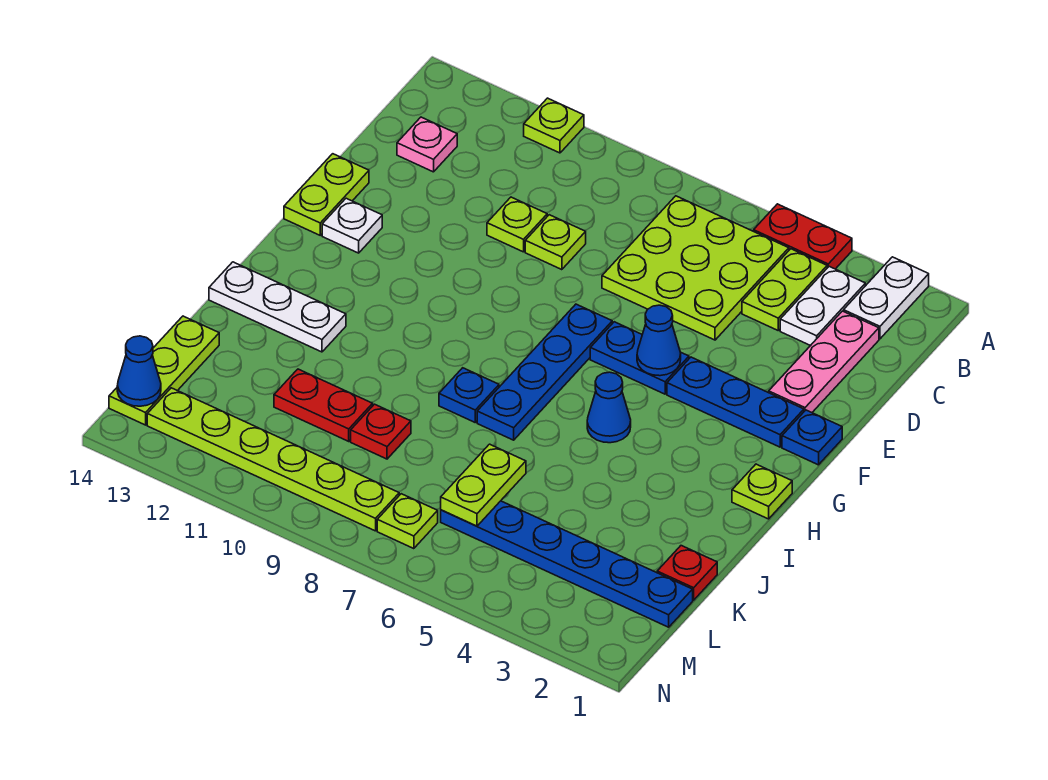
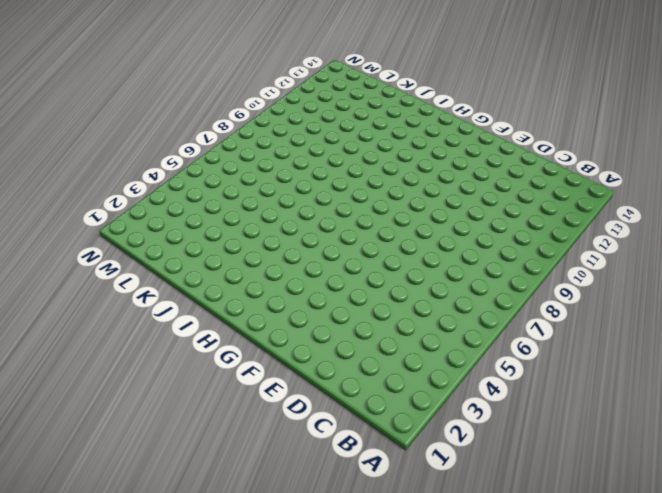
none -> white 1x2 plate [844,257,929,339]
none -> red 1x2 plate [754,204,852,269]
none -> lime 1x1 plate [524,98,584,153]
none -> white 1x2 plate [780,267,865,346]

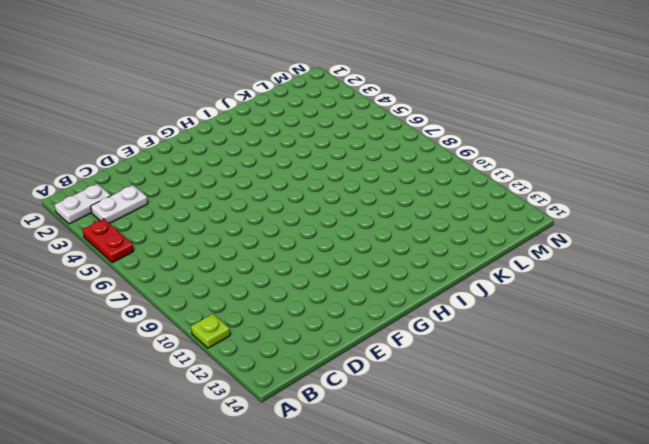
none -> lime 1x2 plate [742,249,827,330]
none -> lime 3x3 plate [602,196,789,340]
none -> pink 1x3 plate [769,311,879,412]
none -> pink 1x1 plate [397,117,457,172]

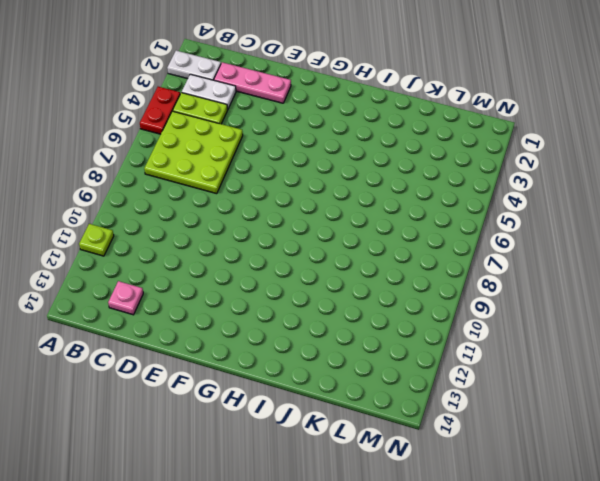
none -> lime 1x1 plate [525,215,586,270]
none -> lime 1x1 plate [487,197,547,252]
none -> lime 1x2 plate [284,154,369,235]
none -> blue 1x1 plate [782,410,842,465]

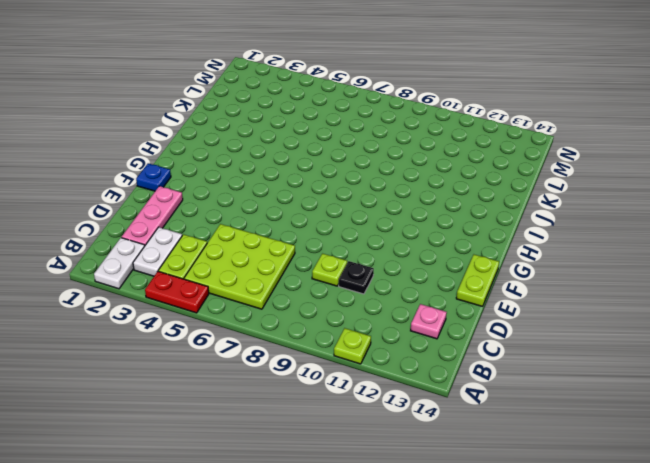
black 1x1 plate [339,261,374,294] -> lime 1x1 plate [487,197,547,252]
none -> blue 1x3 plate [667,357,804,447]
none -> blue 1x2 plate [590,322,689,394]
none -> blue 1x4 plate [477,304,612,440]
none -> white 1x1 plate [322,198,382,253]

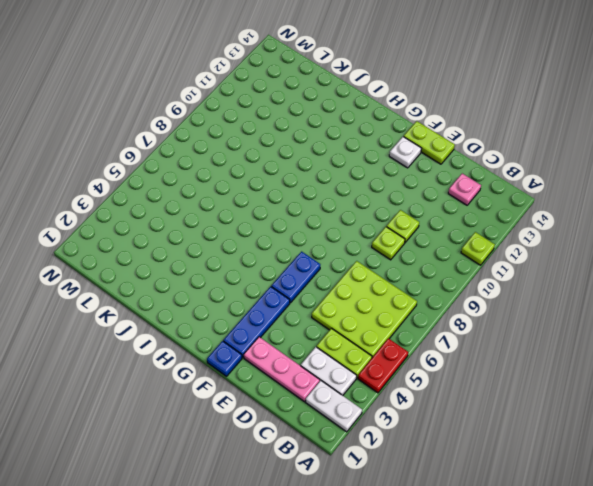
none -> blue 1x4 plate [477,304,612,440]
none -> lime 1x1 plate [732,464,792,519]
none -> blue 1x1 cone [587,372,631,443]
none -> blue 1x1 plate [439,368,499,422]

